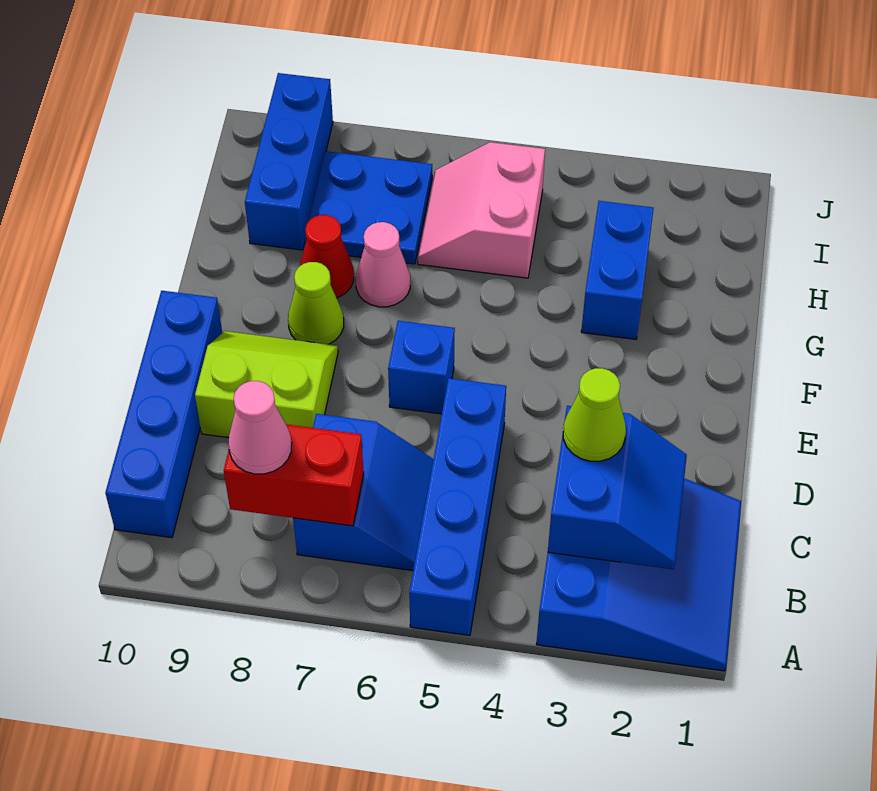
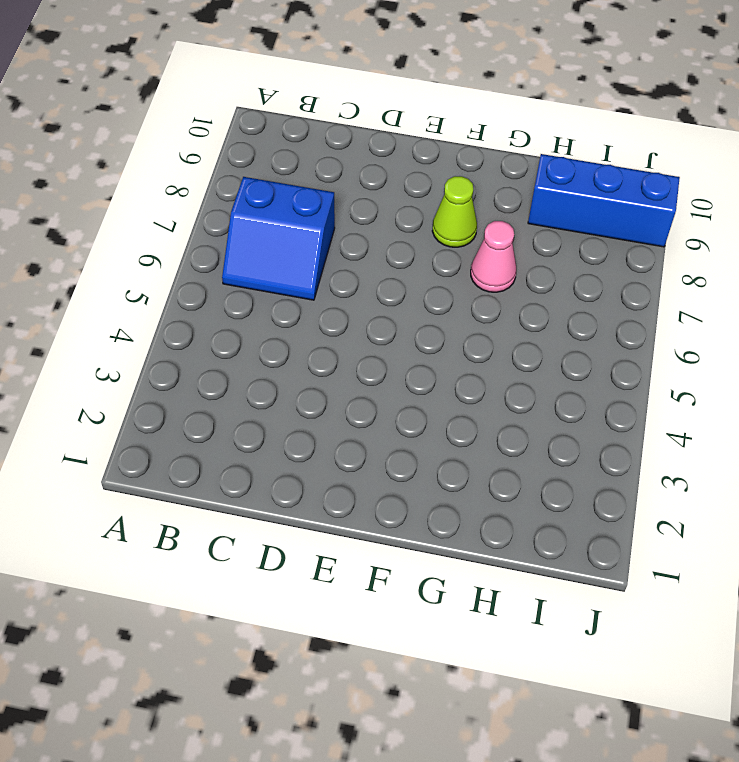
none -> blue 3x3 slope [536,478,741,671]
none -> blue 1x4 brick [409,378,506,635]
none -> blue 1x4 brick [105,291,222,538]

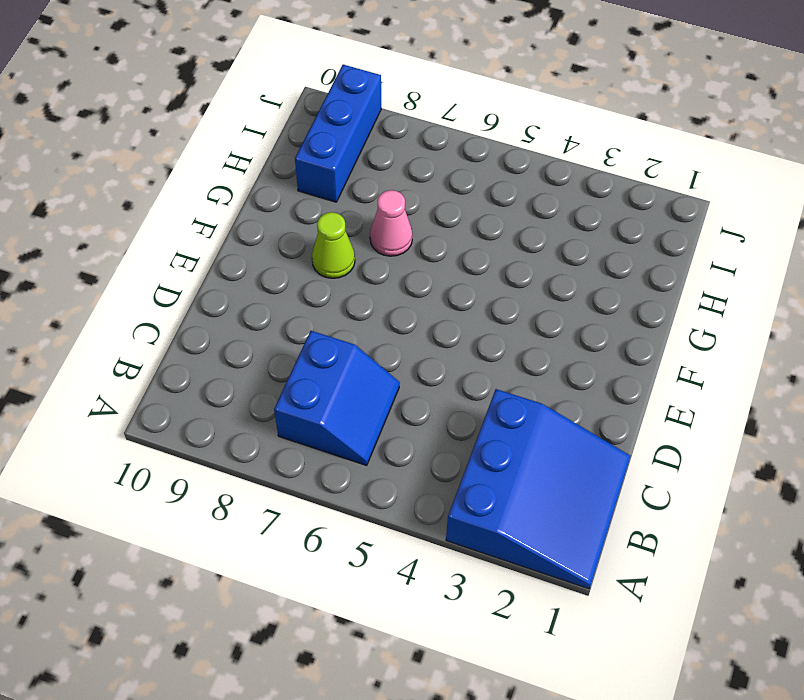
none -> blue 1x4 brick [409,378,506,635]
none -> blue 1x4 brick [105,291,222,538]
none -> lime 2x2 slope [195,331,338,438]

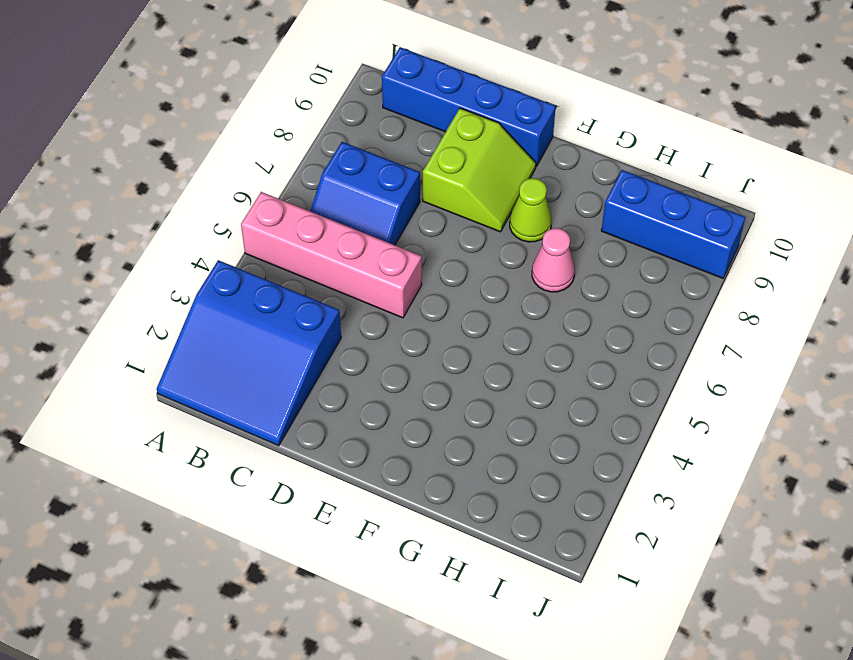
pink 1x4 brick [241,192,422,318] -> blue 1x4 brick [409,378,506,635]
none -> blue 1x1 brick [388,321,455,414]
none -> blue 1x2 brick [581,201,654,339]
none -> red 1x1 cone [300,215,354,298]

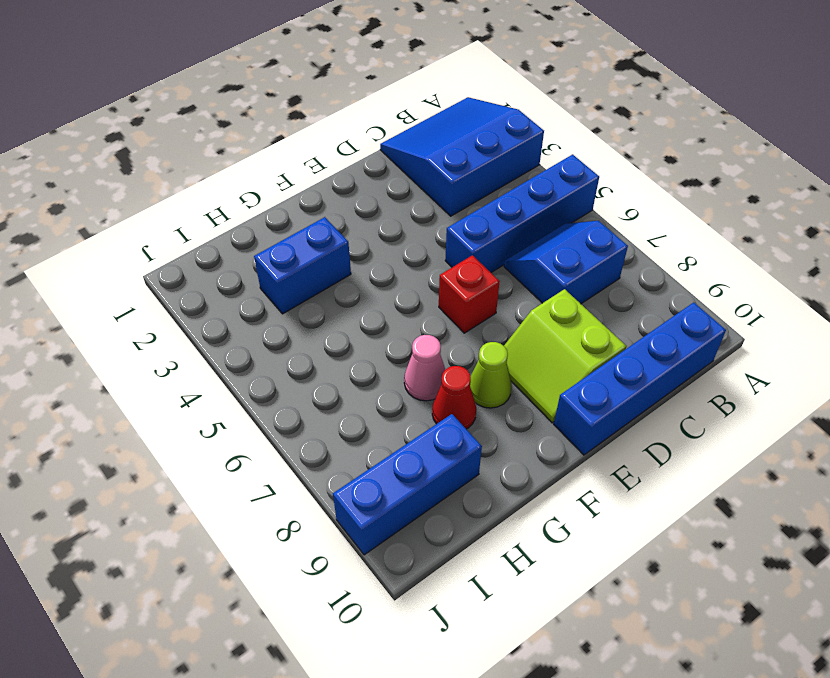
red 1x1 brick [439,255,500,333] -> blue 1x1 brick [388,321,455,414]
none -> pink 2x2 slope [418,142,545,278]
none -> blue 2x2 plate [304,151,432,264]
none -> blue 2x2 slope [548,406,687,569]

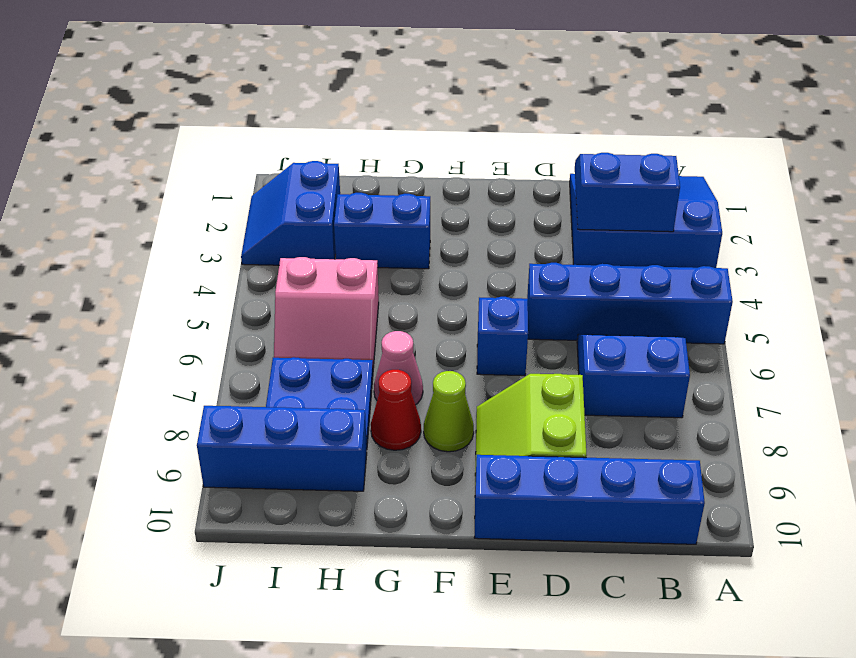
blue 2x2 slope [241,161,340,265] -> none
none -> red 1x2 brick [224,424,364,526]
none -> pink 1x1 cone [228,381,292,474]
none -> lime 1x1 cone [563,368,626,461]

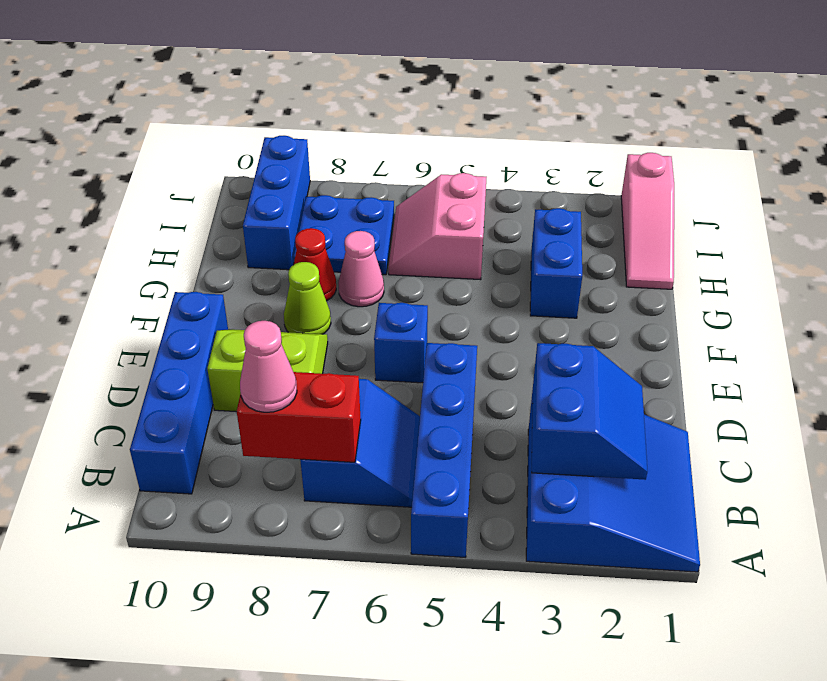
pink 1x3 slope [621,153,674,289] -> none
none -> lime 1x1 cone [563,368,626,461]

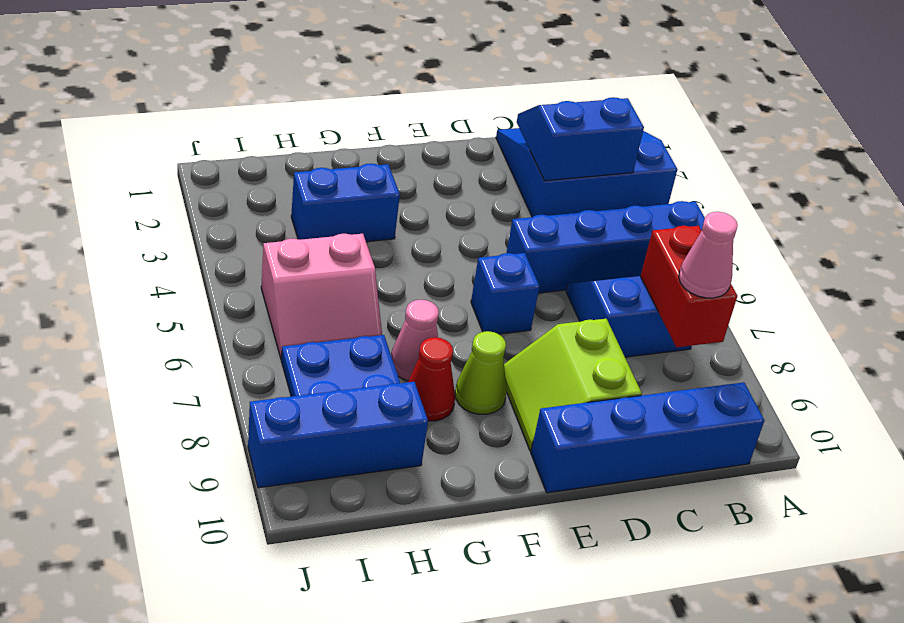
none -> lime 1x1 cone [563,368,626,461]

